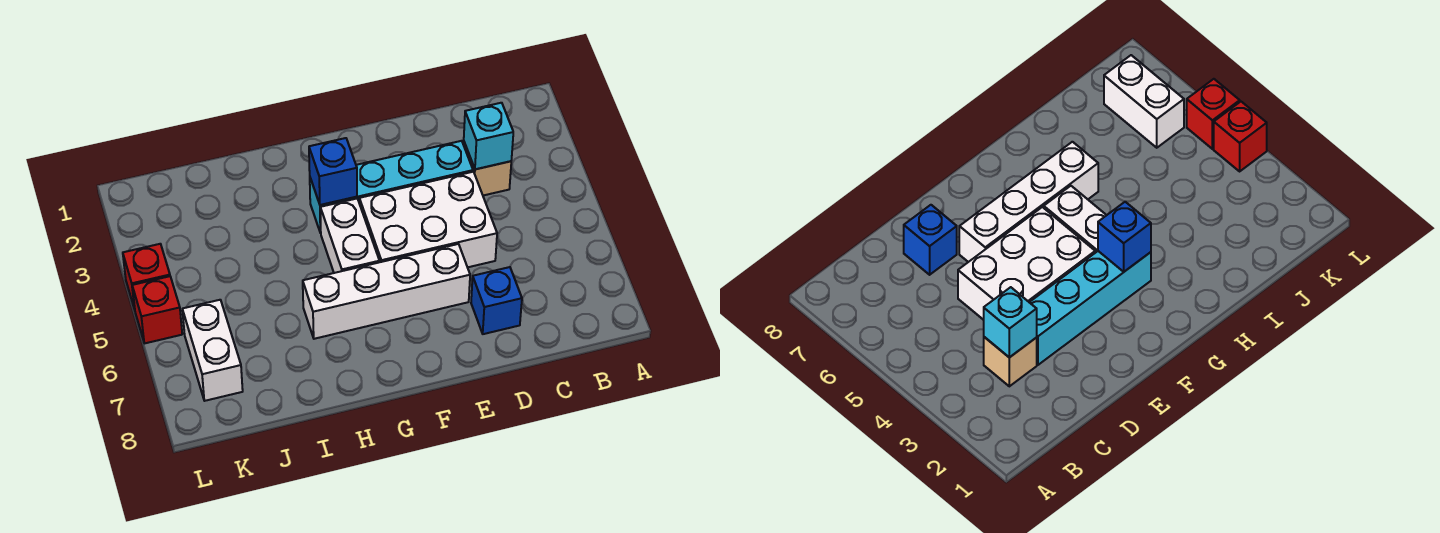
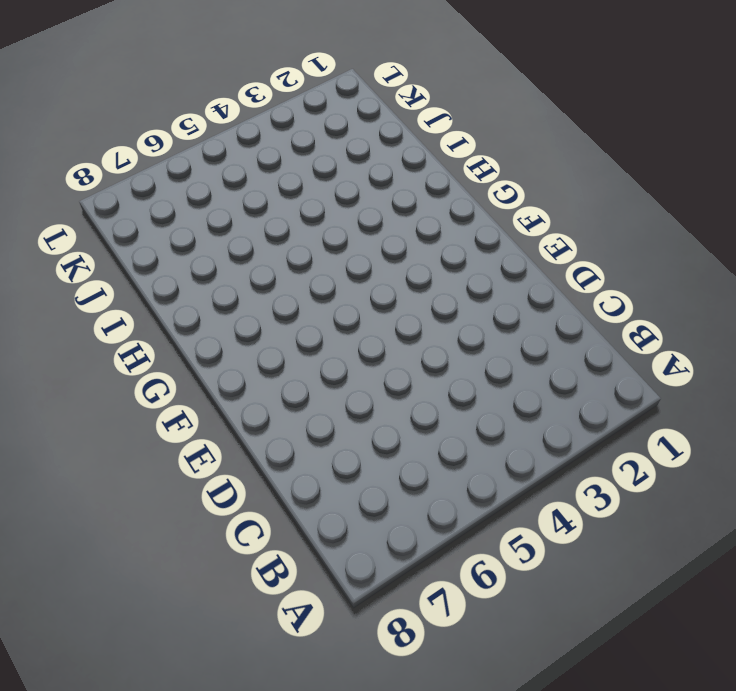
none -> tan 1x1 brick [463,142,511,196]
none -> cyan 1x4 brick [310,141,473,233]

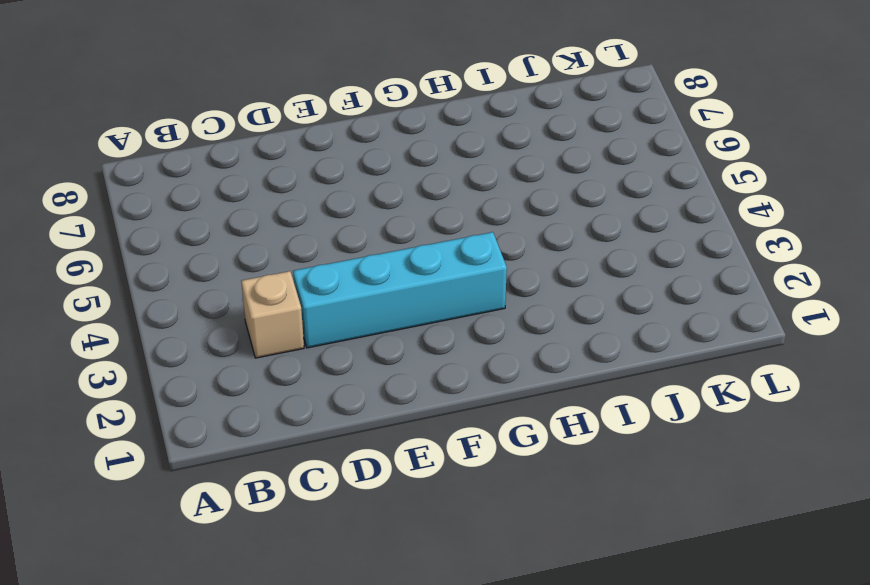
none -> white 2x3 brick [359,172,497,267]
none -> blue 1x1 brick [471,267,522,334]

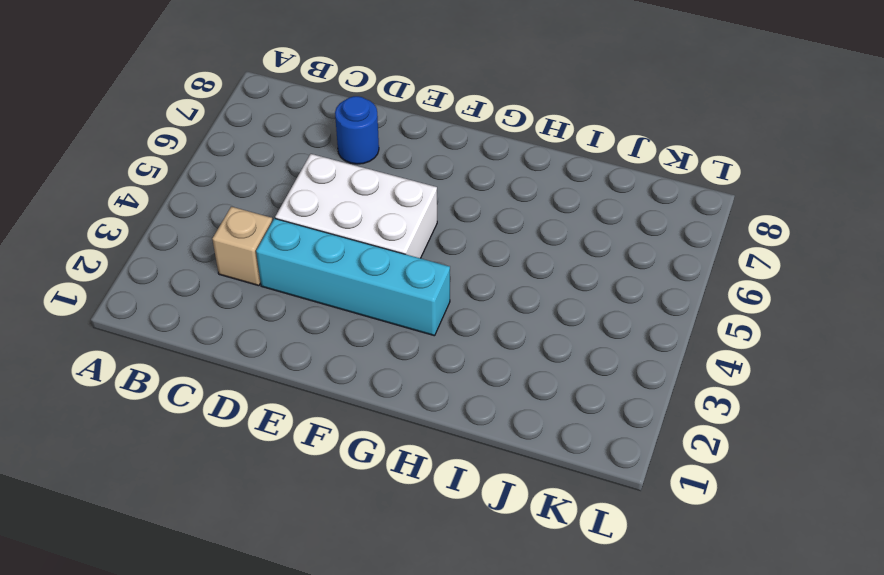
blue 1x1 round brick [335,96,379,164] -> blue 1x1 brick [471,267,522,334]
none -> white 1x4 brick [303,244,470,339]
none -> white 1x2 brick [320,199,379,273]

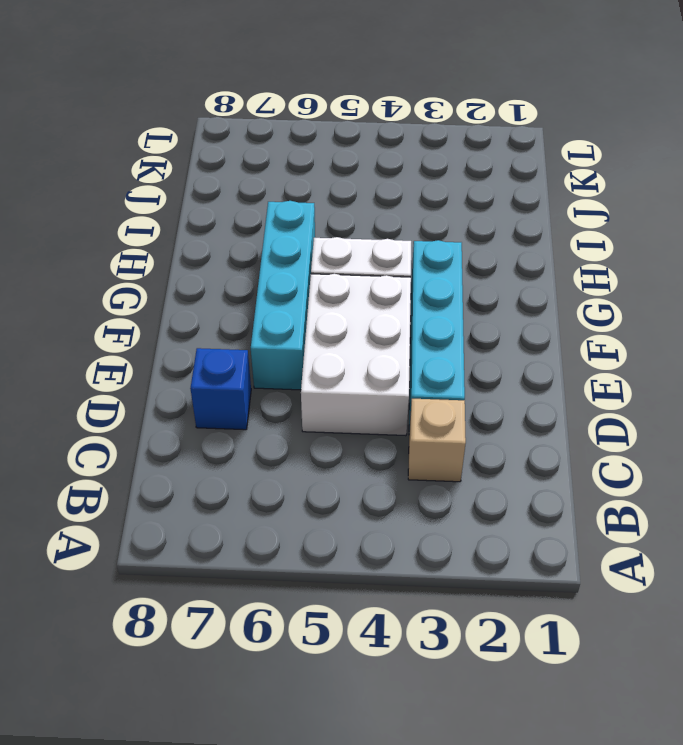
cyan 1x4 brick [251,201,315,390] -> white 1x4 brick [303,244,470,339]
none -> white 1x2 brick [182,300,243,401]
none -> red 1x1 brick [123,244,170,309]

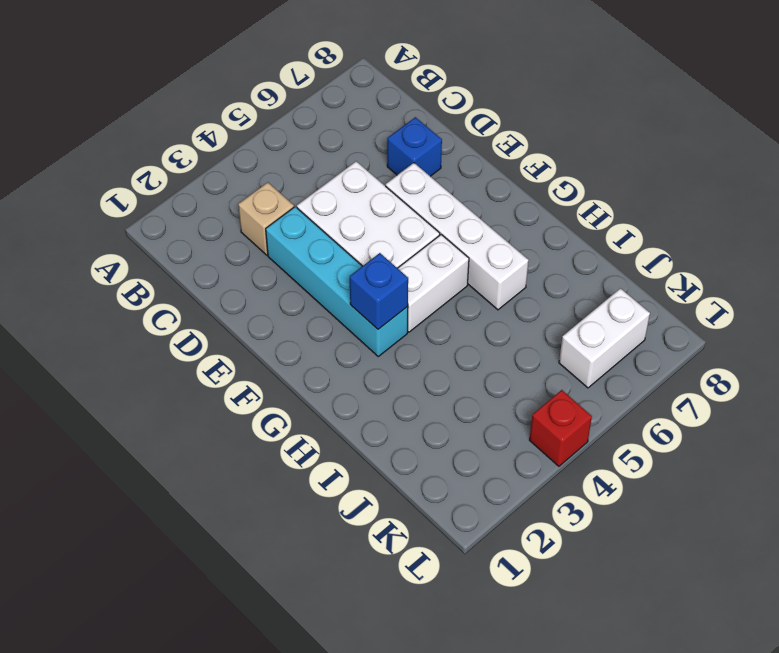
none -> red 1x1 brick [132,276,182,343]
none -> cyan 1x1 brick [464,103,513,169]

